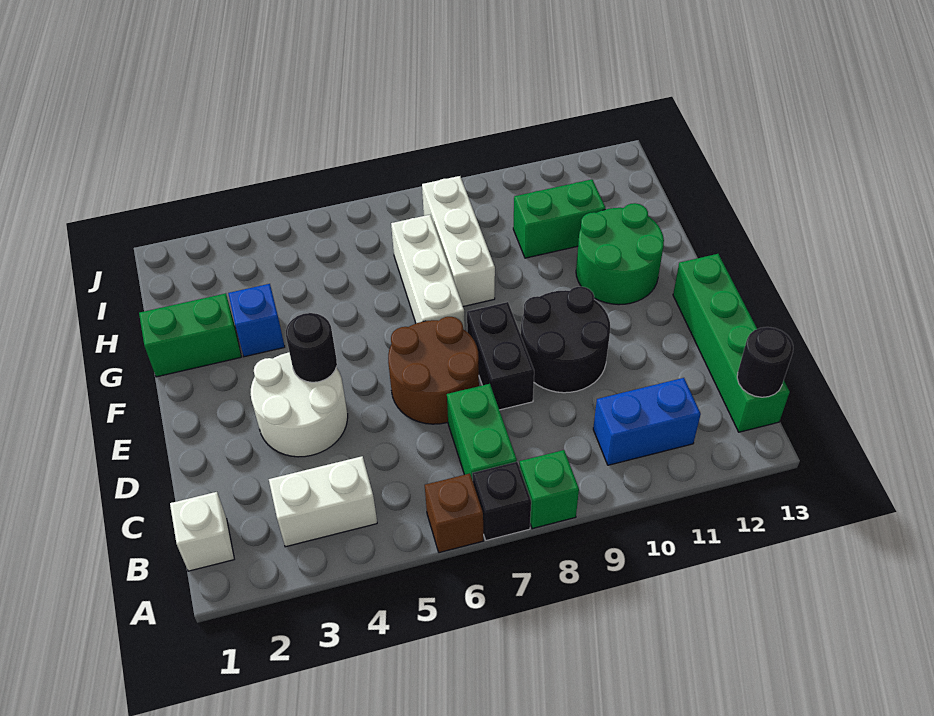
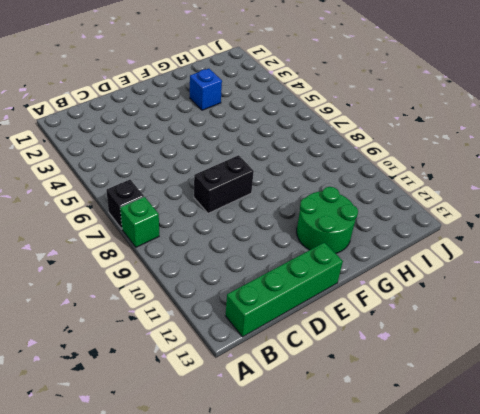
none -> brown 1x1 brick [425,474,483,553]
none -> white 1x1 brick [170,492,234,571]
none -> white 1x2 brick [269,456,377,547]

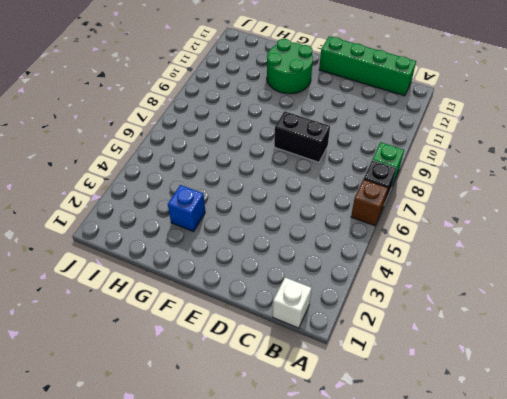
none -> white 1x2 brick [269,456,377,547]
none -> green 1x2 brick [447,384,517,480]
none -> blue 1x2 brick [593,378,701,465]

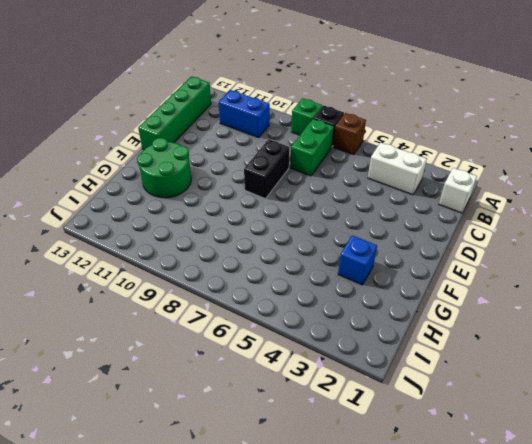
none -> white 2x2 round brick [251,352,348,457]
none -> brown 2x2 round brick [388,317,479,424]
none -> black 2x2 round brick [521,287,610,393]

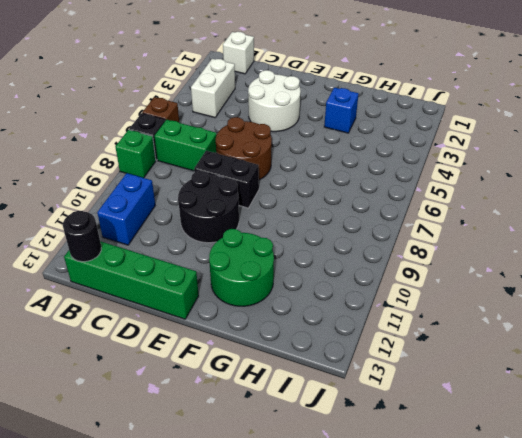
none -> white 1x3 brick [391,215,465,330]
none -> green 1x2 brick [139,293,241,377]
none -> white 1x3 brick [422,176,495,307]

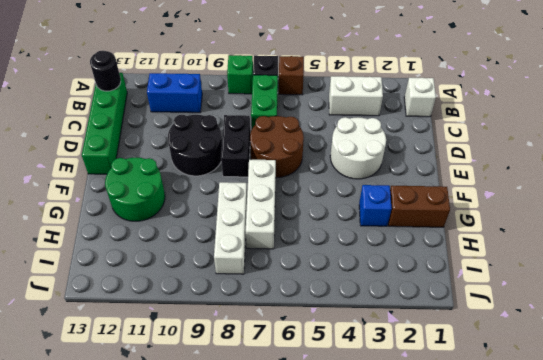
brown 1x2 brick [388,186,450,227] -> green 1x2 brick [139,293,241,377]
none -> green 1x2 brick [513,179,606,258]
none -> black 1x1 round brick [286,313,337,382]

